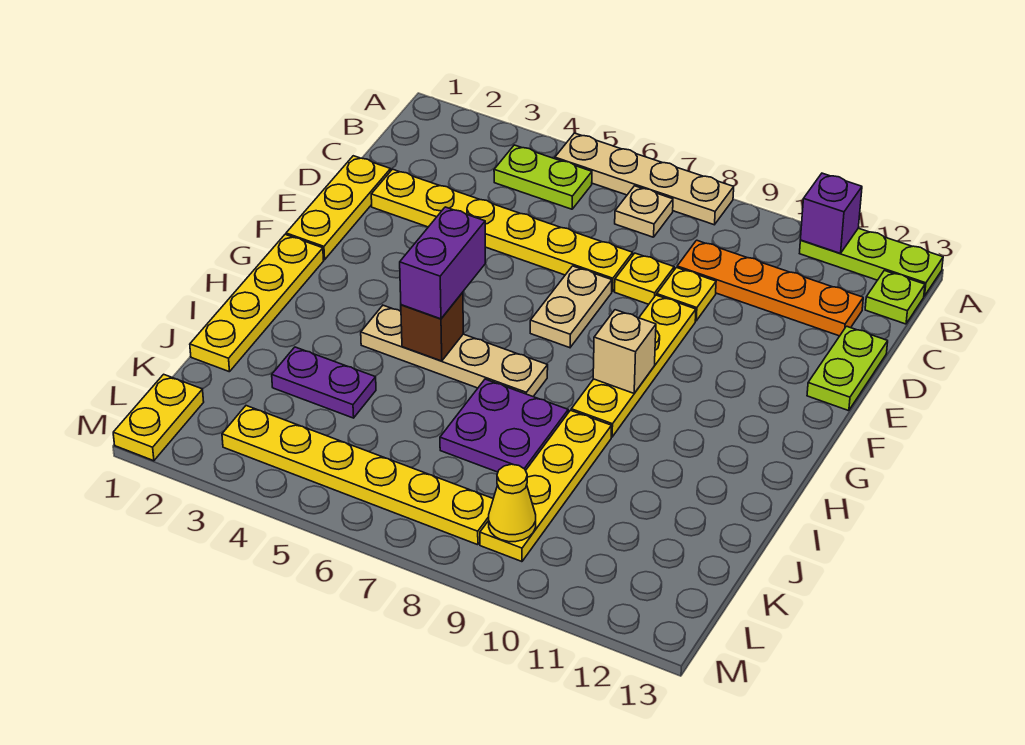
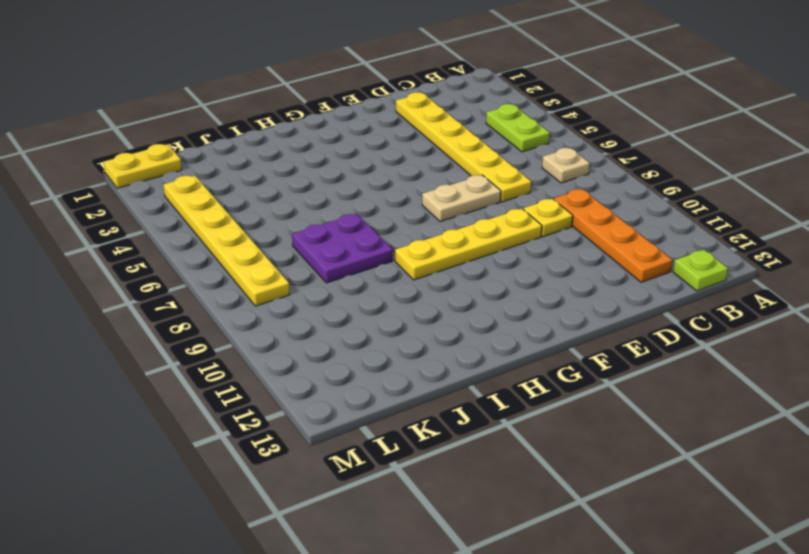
none -> tan 1x4 plate [555,133,734,225]
none -> lime 1x3 plate [800,228,943,296]
none -> yellow 1x3 plate [286,156,391,260]

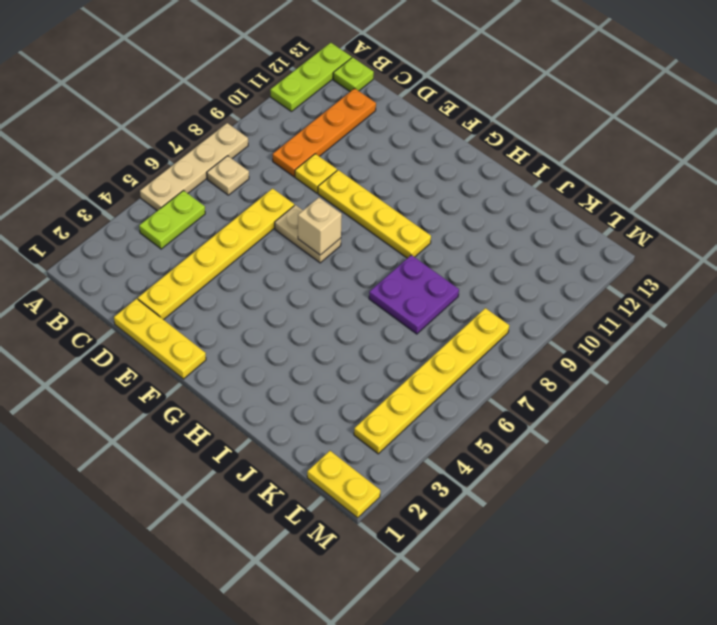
tan 1x1 brick [298,198,342,255] -> tan 1x1 brick moved to [593,310,656,393]
none -> yellow 1x1 plate [615,253,674,304]
none -> lime 1x2 plate [807,326,888,411]
none -> yellow 1x4 plate [190,234,324,372]

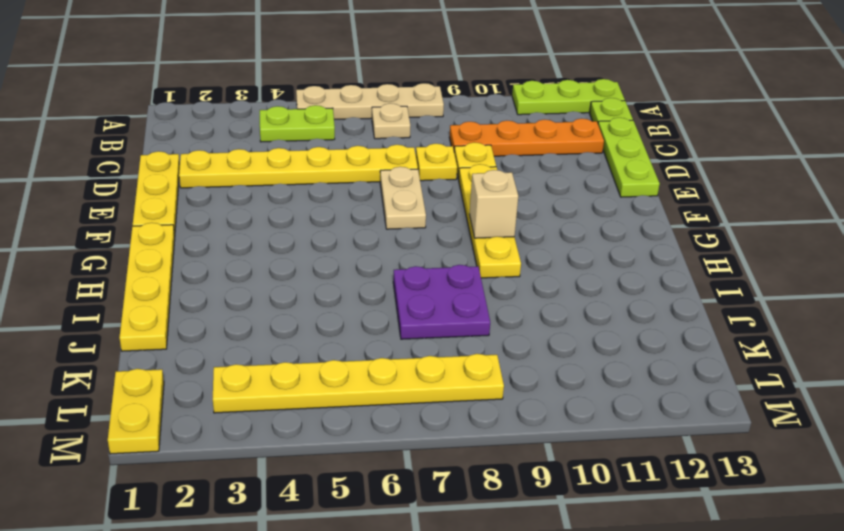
lime 1x3 plate [598,118,660,197] -> lime 1x2 plate [807,326,888,411]
none -> tan 1x4 plate [361,305,548,396]
none -> yellow 1x4 plate [480,410,611,562]
none -> purple 1x2 plate [272,347,376,418]

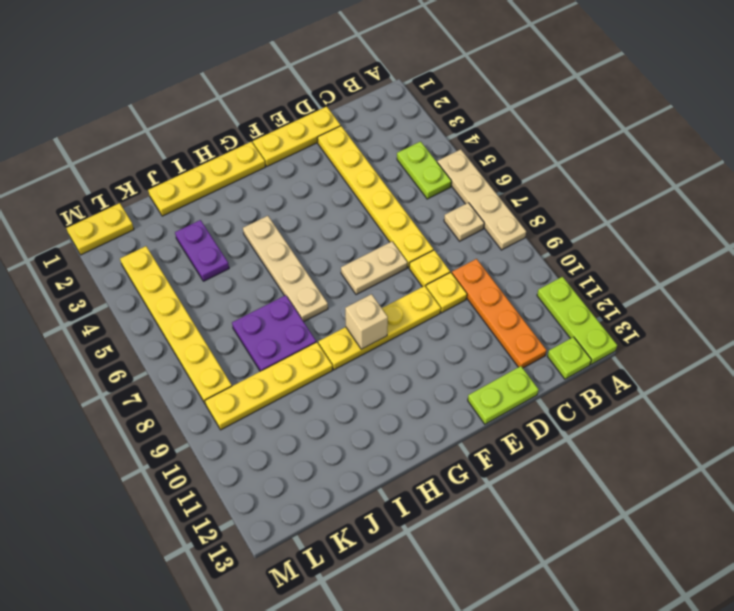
none -> purple 1x1 brick [800,173,862,253]
none -> brown 1x1 brick [401,292,463,361]
none -> yellow 1x1 cone [489,464,536,542]

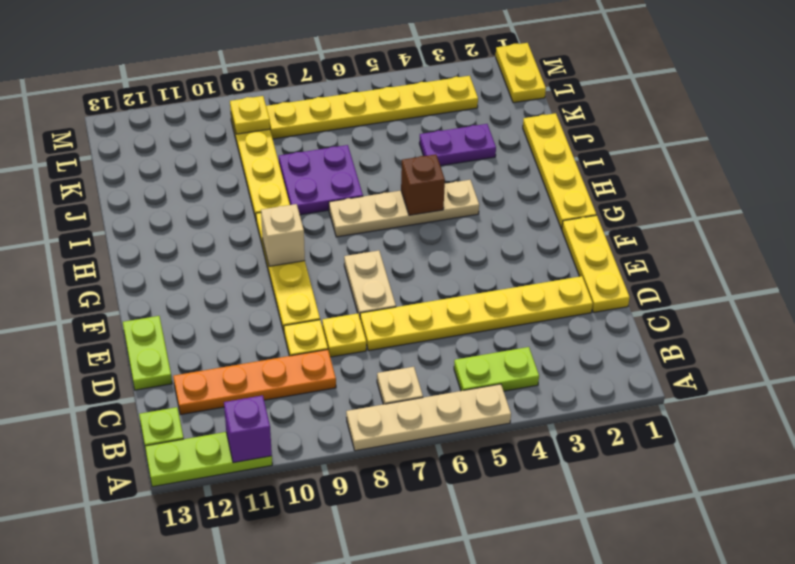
yellow 1x1 plate [230,96,270,134] -> yellow 1x1 cone [489,464,536,542]
none -> purple 1x2 brick [400,207,485,319]

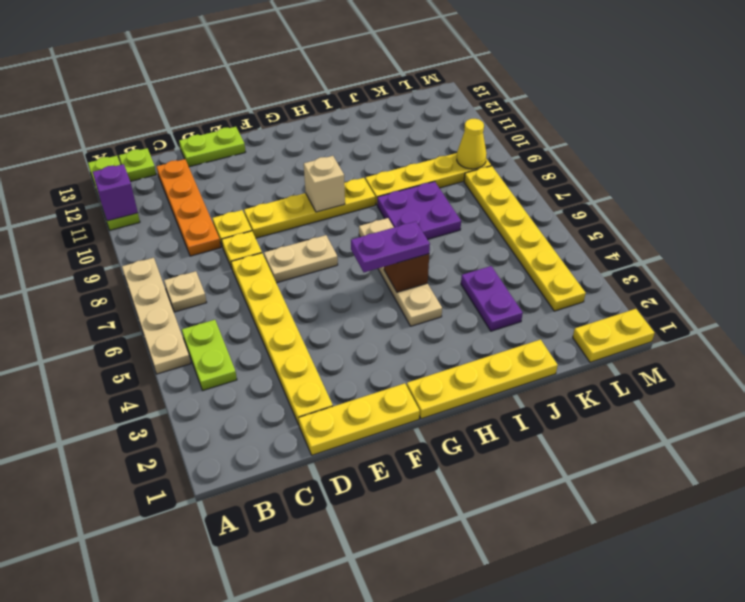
purple 1x2 plate [351,221,430,272] -> purple 1x2 brick [400,207,485,319]

